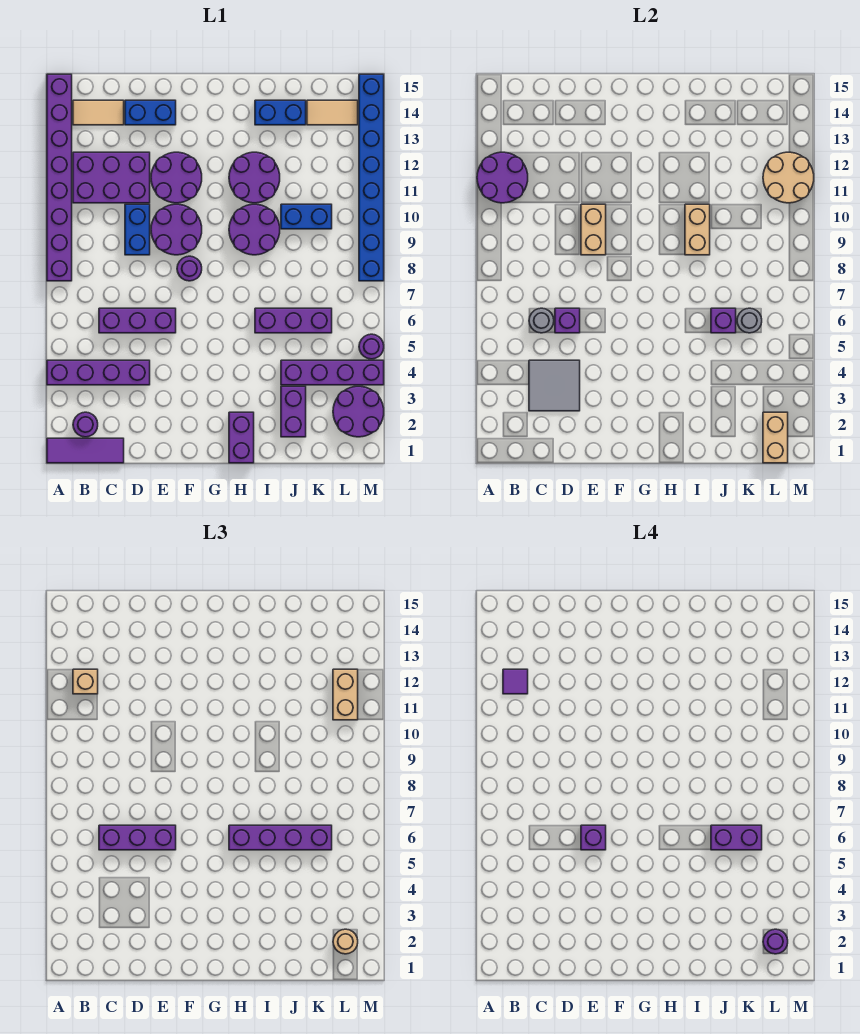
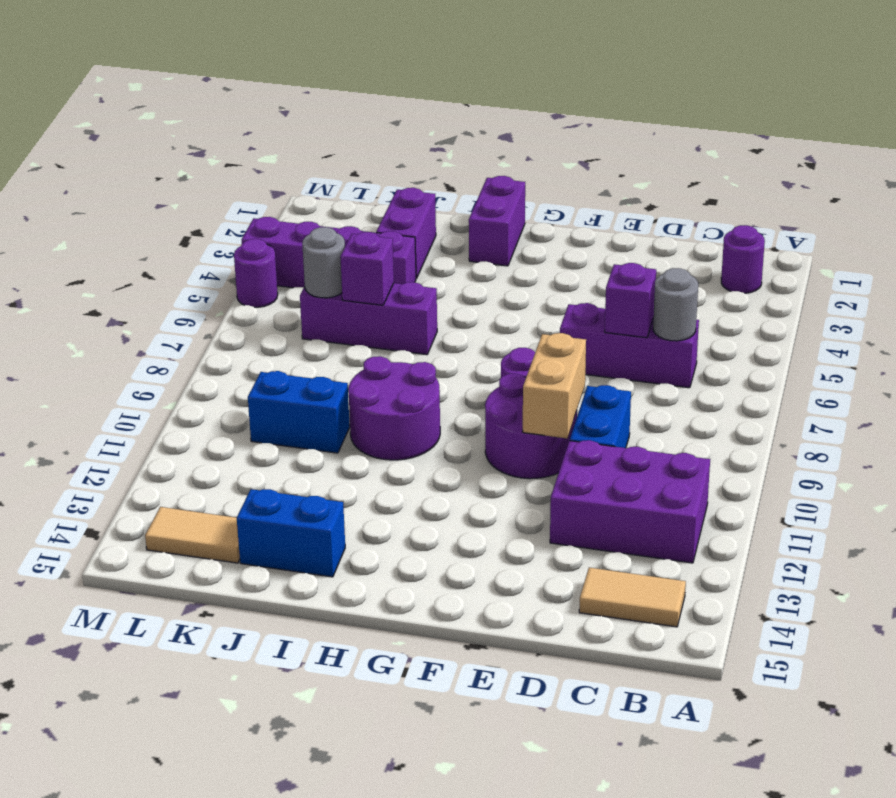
none -> purple 1x3 tile [47,438,124,463]
none -> purple 1x4 brick [47,360,150,385]
none -> purple 1x8 brick [47,74,72,281]
none -> blue 1x2 brick [125,100,176,125]

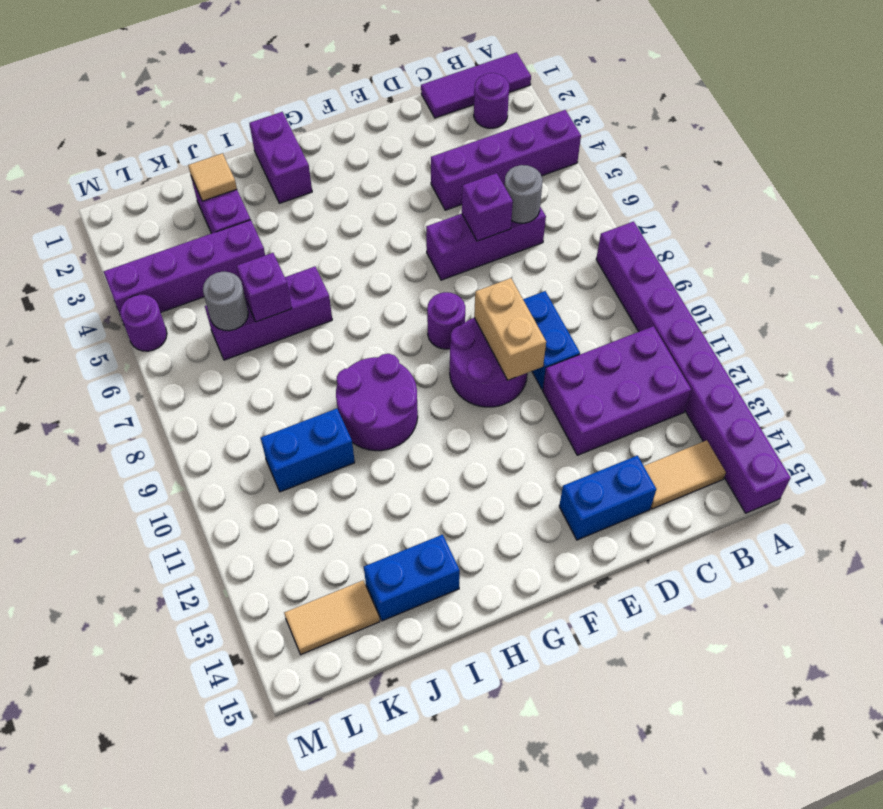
tan 1x1 tile [188,153,237,201] -> none
none -> purple 2x2 round brick [151,152,202,203]
none -> purple 2x2 round brick [229,152,280,203]
none -> purple 2x2 round brick [333,386,384,437]
none -> blue 1x8 brick [359,74,384,281]

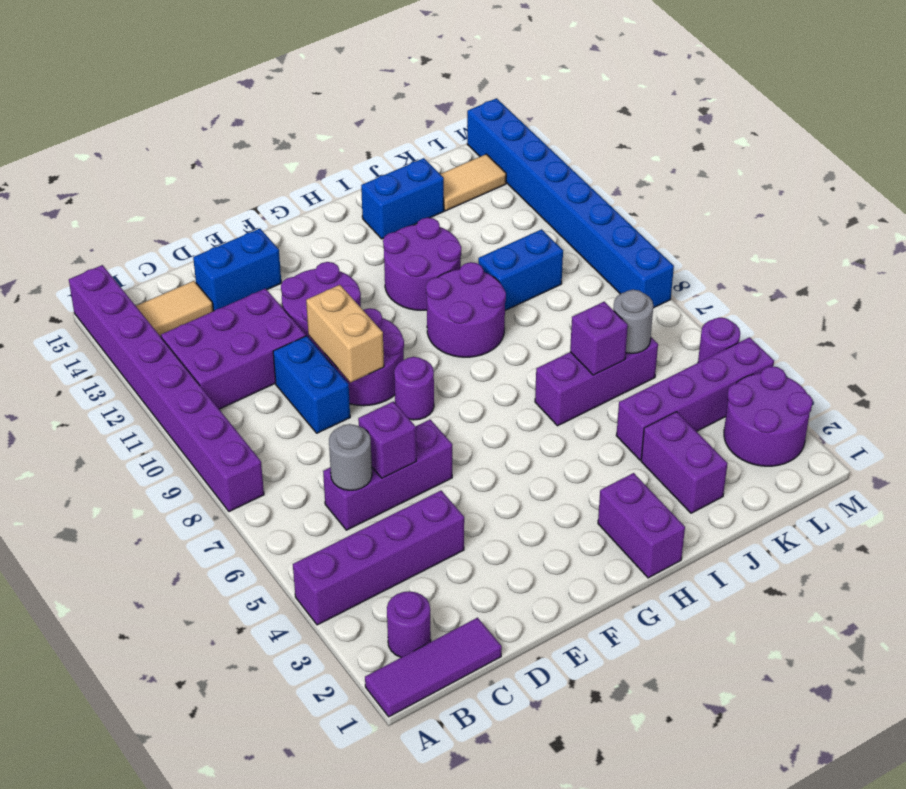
none -> purple 2x2 round brick [477,152,528,203]
none -> grey 2x2 tile [529,360,580,411]
none -> tan 1x2 brick [685,204,710,255]
none -> tan 1x2 brick [763,412,788,463]

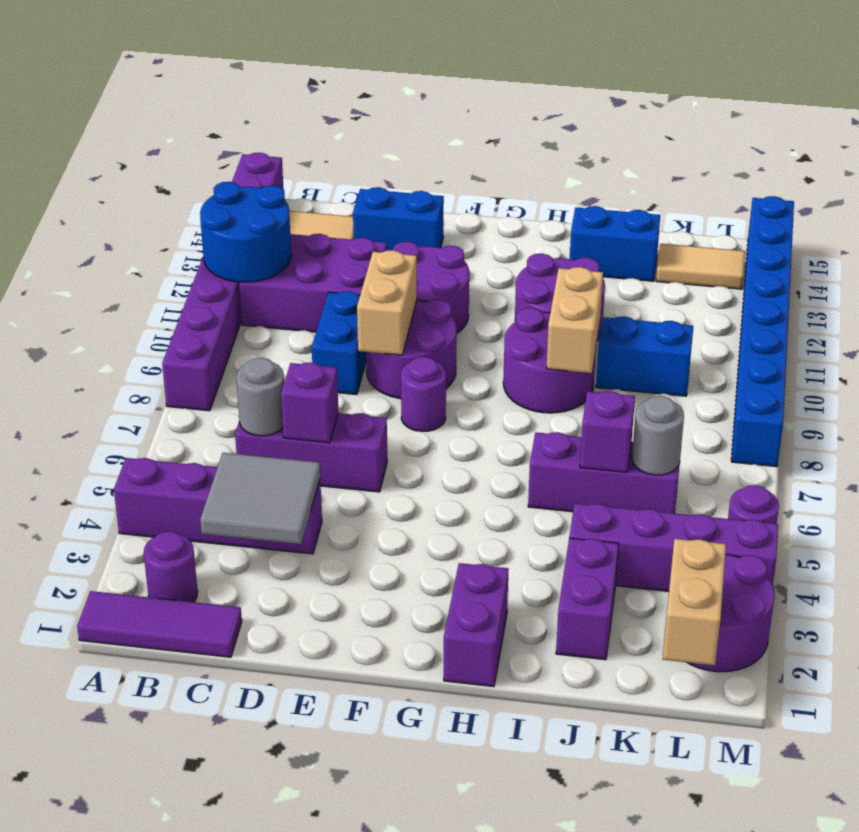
blue 2x2 round brick [200,182,291,282] -> purple 2x2 round brick [477,152,528,203]
none -> tan 2x2 round brick [763,152,814,203]
none -> tan 1x1 brick [73,669,98,694]
none -> purple 1x3 brick [99,825,176,850]
none -> purple 1x4 brick [229,825,332,850]

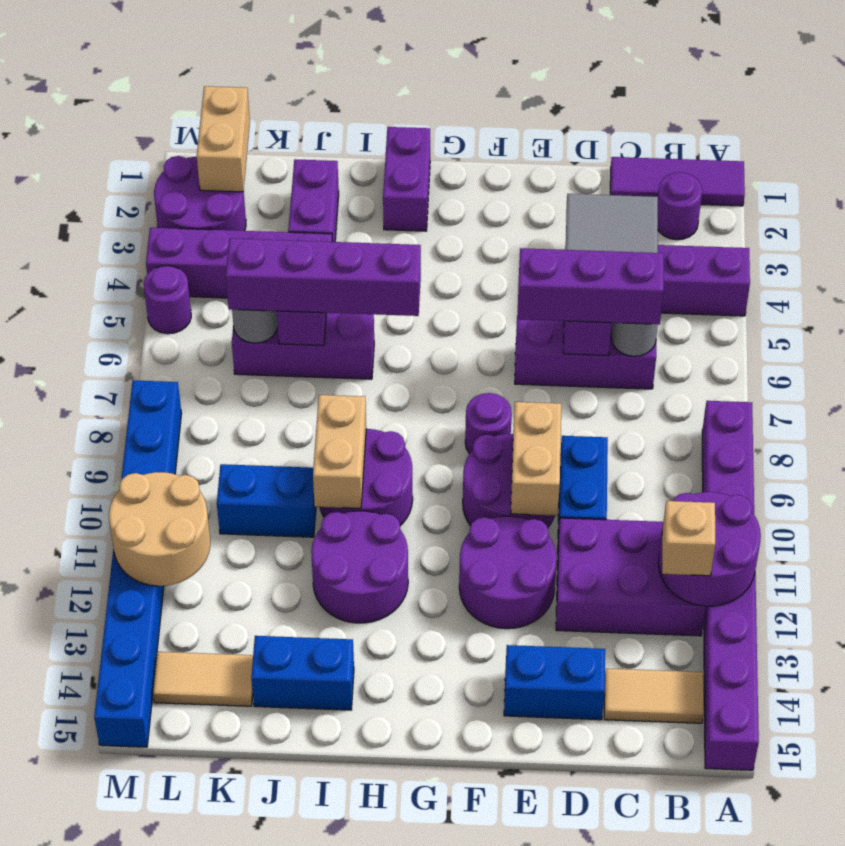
none -> tan 1x1 round brick [333,929,358,954]
none -> tan 1x2 brick [333,669,358,720]
none -> purple 1x1 tile [503,669,528,694]
none -> purple 1x1 brick [581,825,606,850]

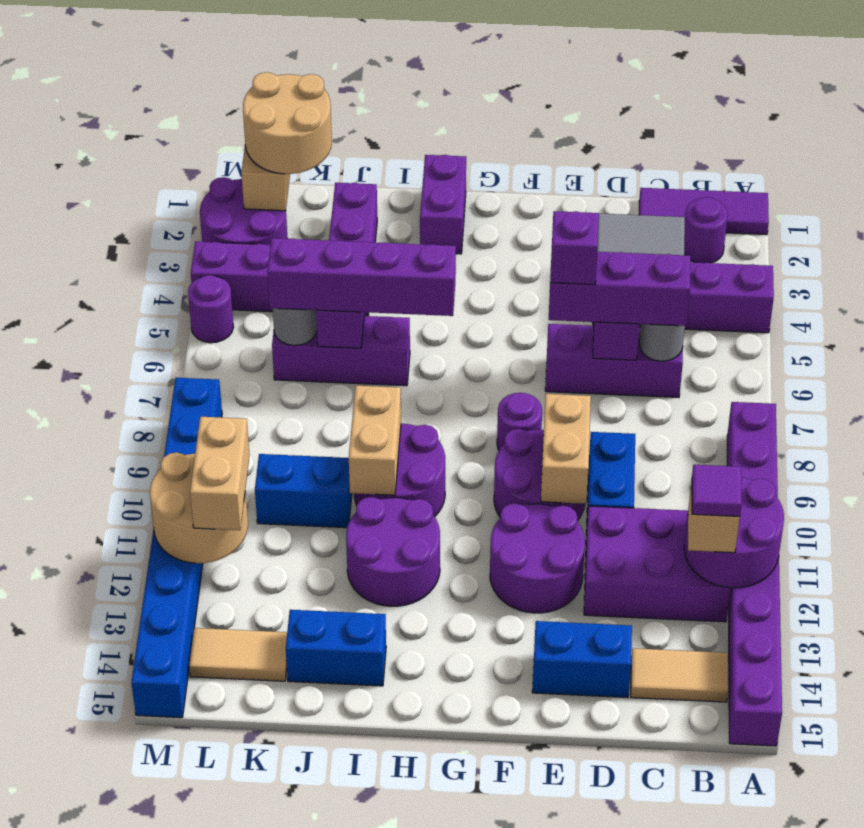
tan 2x2 round brick [243,72,332,174] -> tan 1x1 round brick [333,929,358,954]
none -> purple 1x2 brick [711,825,762,850]
none -> purple 1x1 round brick [763,929,788,954]

